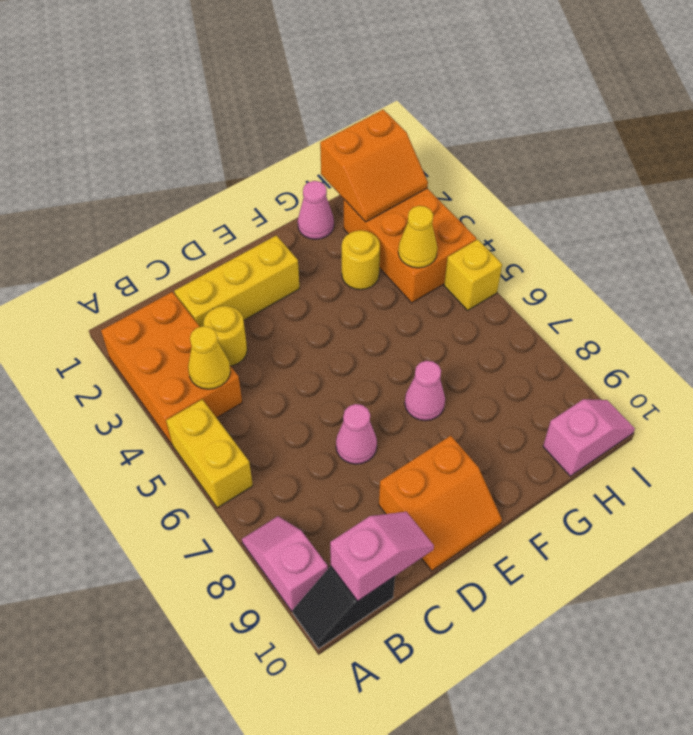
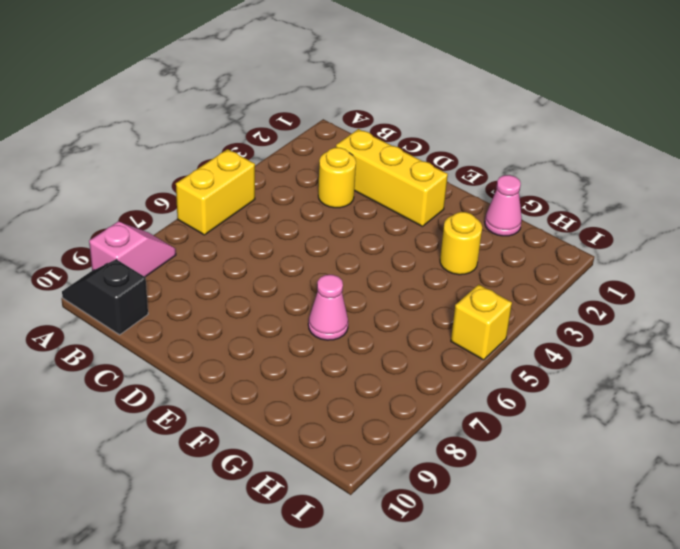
none -> orange 2x3 brick [101,292,242,444]
none -> pink 1x1 cone [336,404,377,464]
none -> orange 2x2 slope [379,436,502,571]

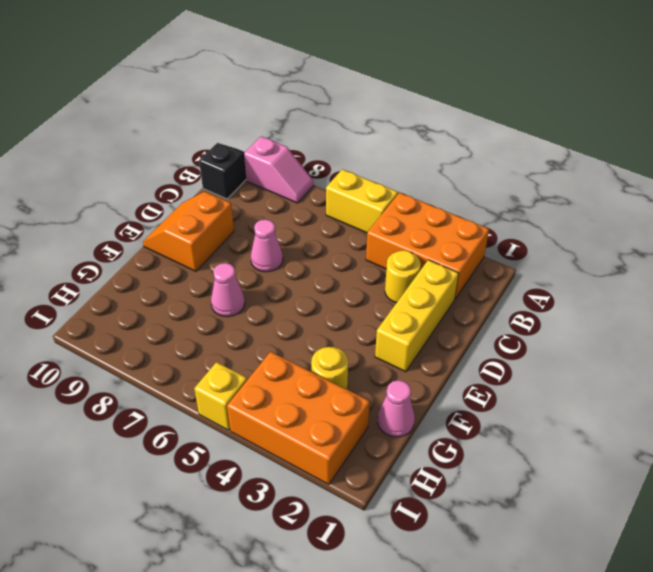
none -> pink 1x2 slope [543,399,635,476]
none -> yellow 1x1 cone [188,326,230,389]
none -> pink 1x2 slope [330,512,434,601]

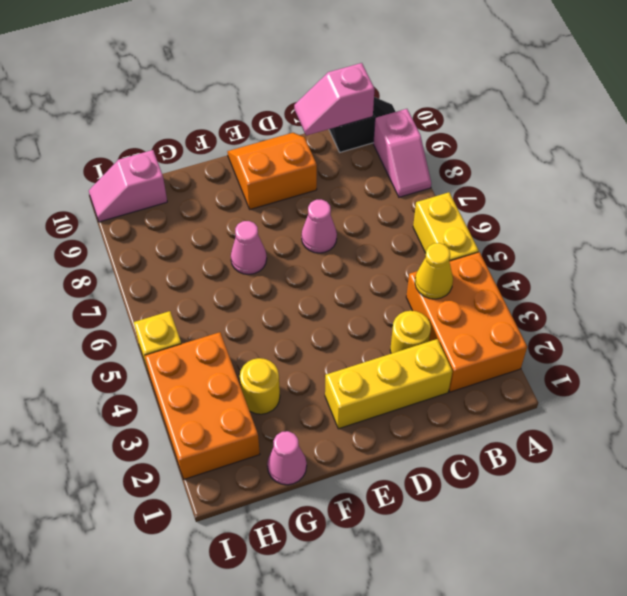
none -> orange 2x2 slope [320,110,428,222]
none -> yellow 1x1 cone [398,206,438,268]

